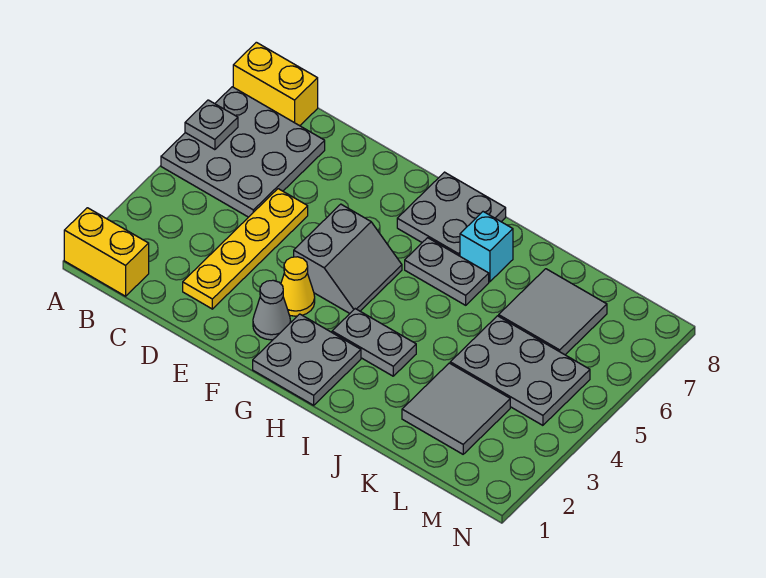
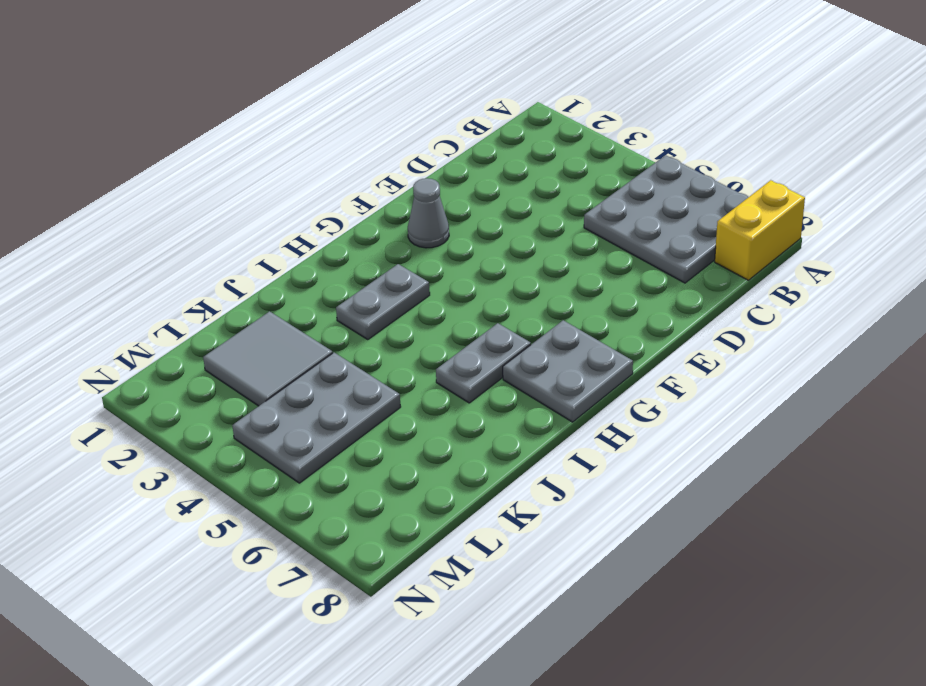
none -> yellow 1x2 brick [64,208,149,296]
none -> yellow 1x4 plate [183,189,308,309]
none -> yellow 1x1 cone [281,257,315,316]

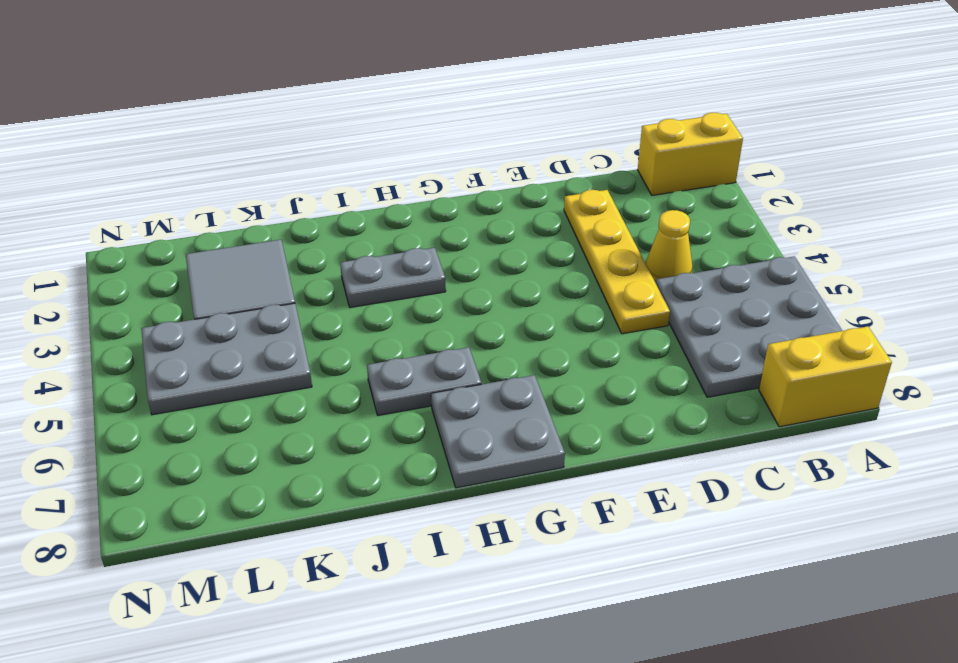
yellow 1x1 cone [646,210,692,283] -> yellow 1x1 cone moved to [281,257,315,316]
none -> grey 1x1 cone [253,280,291,340]
none -> grey 2x2 slope [294,204,402,313]
none -> grey 2x2 plate [253,314,361,405]

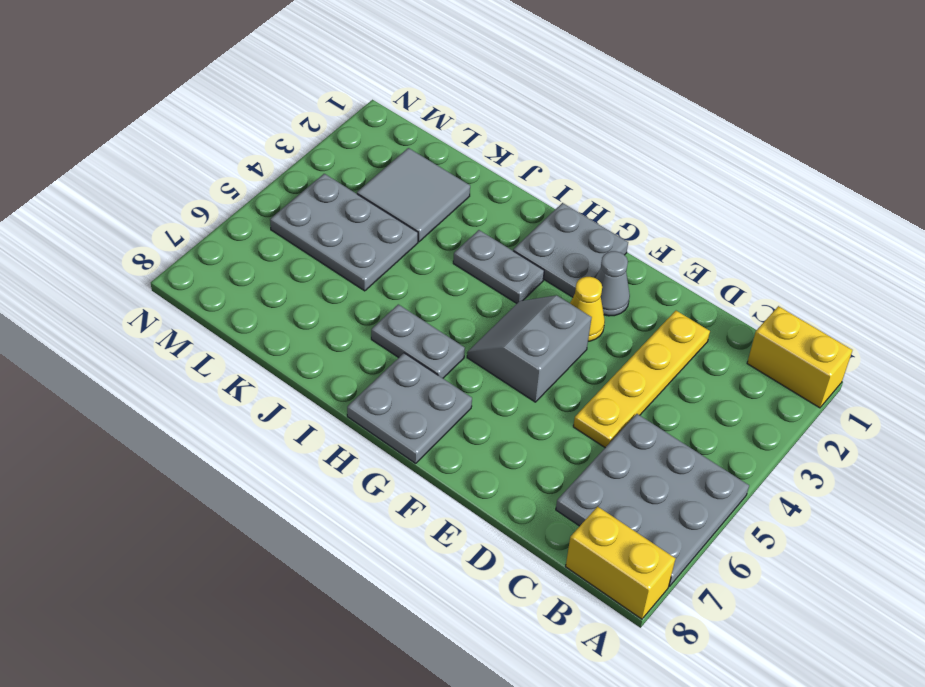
none -> cyan 1x1 brick [460,212,513,282]
none -> grey 2x2 tile [499,269,607,355]
none -> grey 1x1 plate [185,100,238,150]

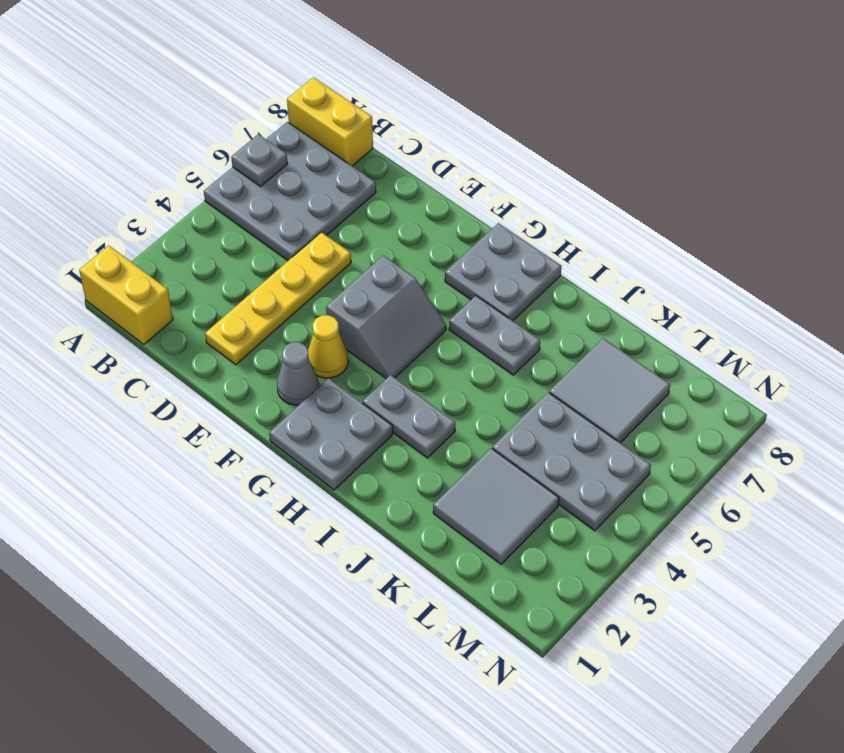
none -> cyan 1x1 brick [460,212,513,282]

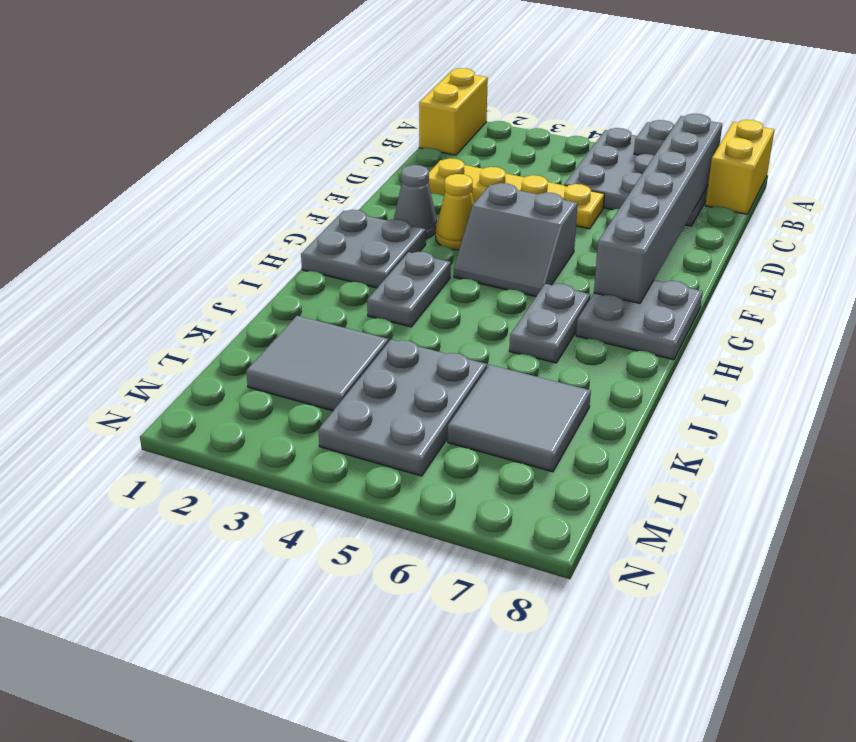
grey 1x6 brick [594,114,722,303] -> none
none -> cyan 1x1 brick [460,212,513,282]

